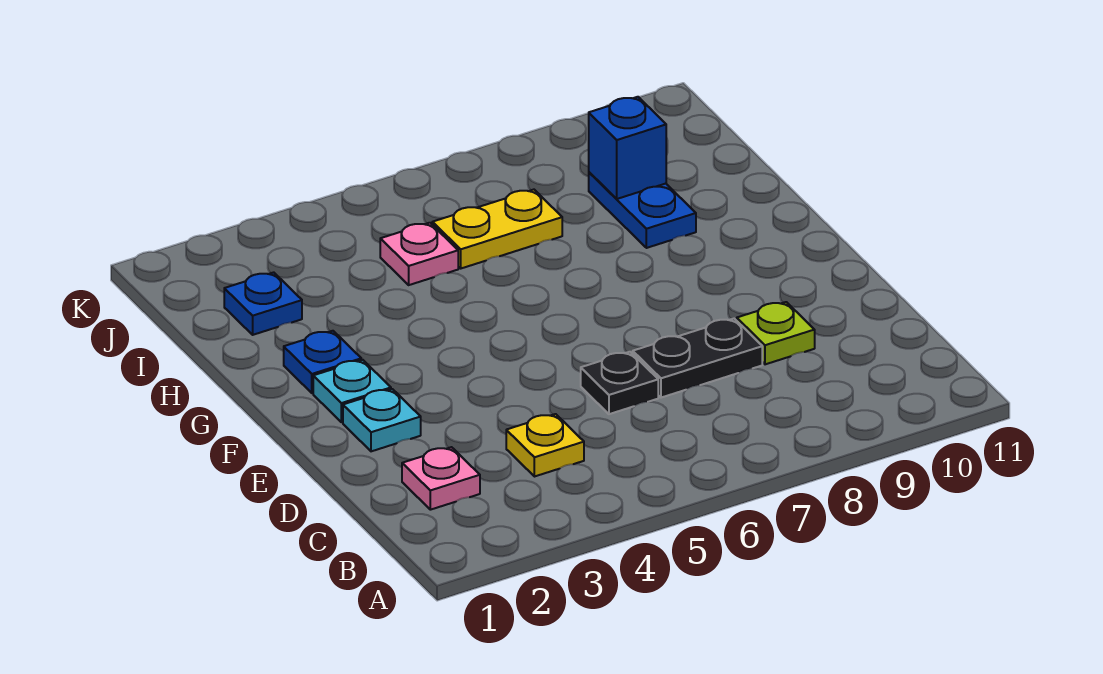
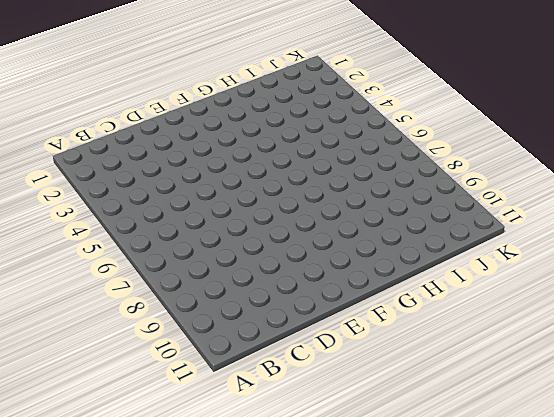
none -> pink 1x1 plate [402,447,480,510]
none -> yellow 1x1 plate [506,414,584,477]
none -> black 1x1 plate [581,352,658,414]

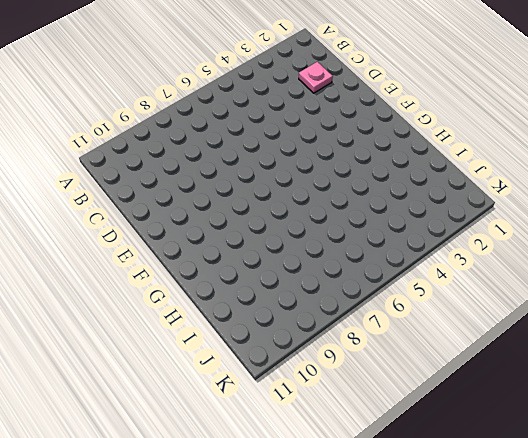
none -> yellow 1x1 plate [506,414,584,477]
none -> black 1x1 plate [581,352,658,414]
none -> black 1x2 plate [633,319,762,398]

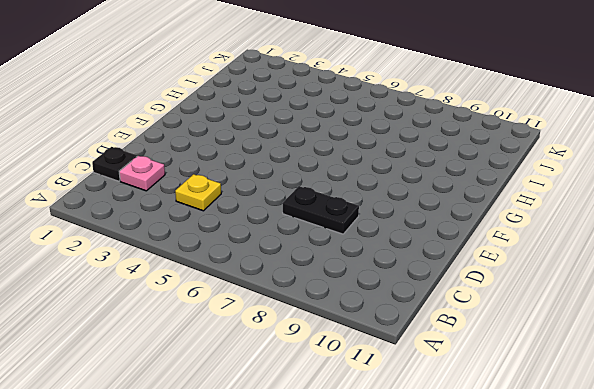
black 1x1 plate [92,147,137,181] -> black 1x1 plate moved to [581,352,658,414]
none -> lime 1x1 plate [737,302,815,364]
none -> cyan 1x1 plate [343,389,421,451]
none -> cyan 1x1 plate [313,360,391,422]

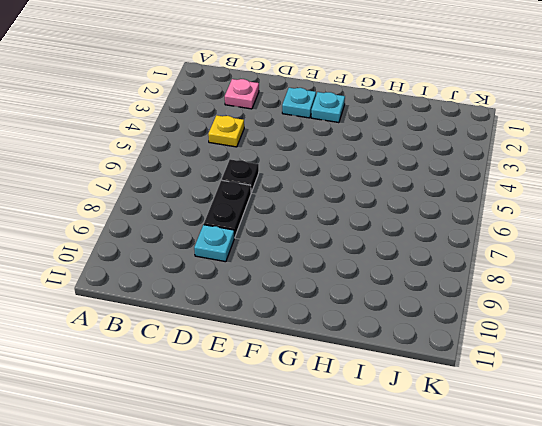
cyan 1x1 plate [194,225,234,262] -> lime 1x1 plate [737,302,815,364]
none -> blue 1x1 plate [284,331,361,393]
none -> blue 1x2 plate [589,172,696,248]
none -> blue 1x1 plate [224,272,302,335]

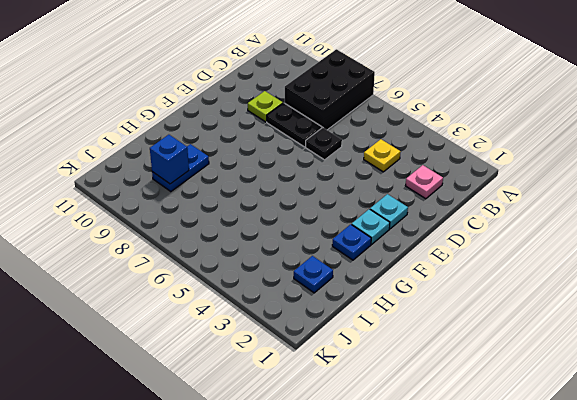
black 2x3 brick [285,49,375,130] -> none
none -> pink 1x1 plate [380,223,458,285]
none -> yellow 1x2 plate [432,190,562,268]

